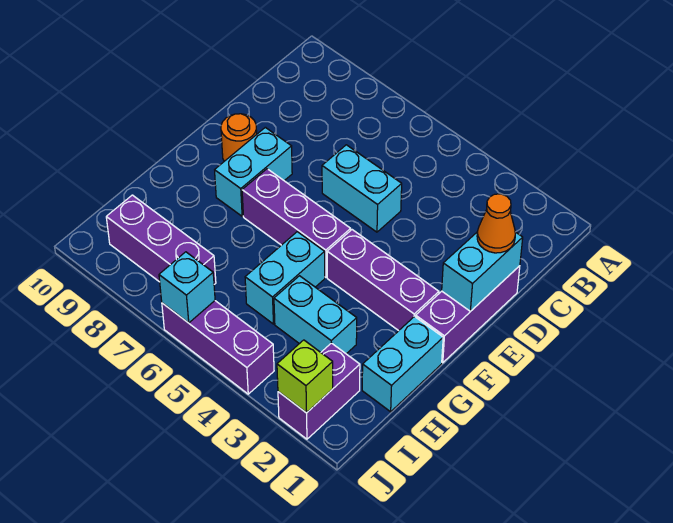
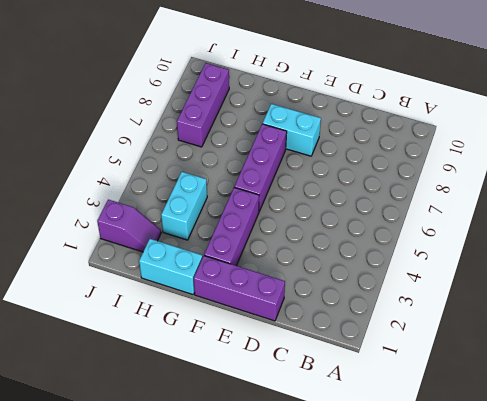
purple 1x2 slope [97,200,161,252] -> purple 1x2 brick [278,343,360,439]
none -> cyan 1x2 brick [322,145,402,232]
none -> orange 1x1 round brick [221,114,257,161]
none -> cyan 1x2 brick [245,232,325,324]

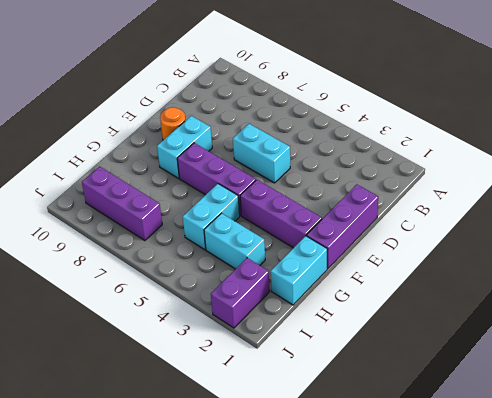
none -> purple 1x3 brick [162,301,274,394]
none -> cyan 1x2 brick [442,232,523,311]
none -> lime 1x1 brick [277,340,333,413]

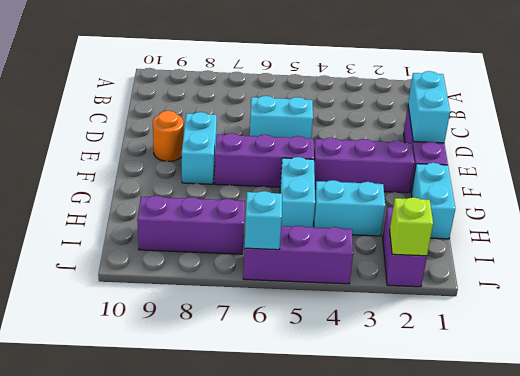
none -> orange 1x1 cone [477,194,515,253]

